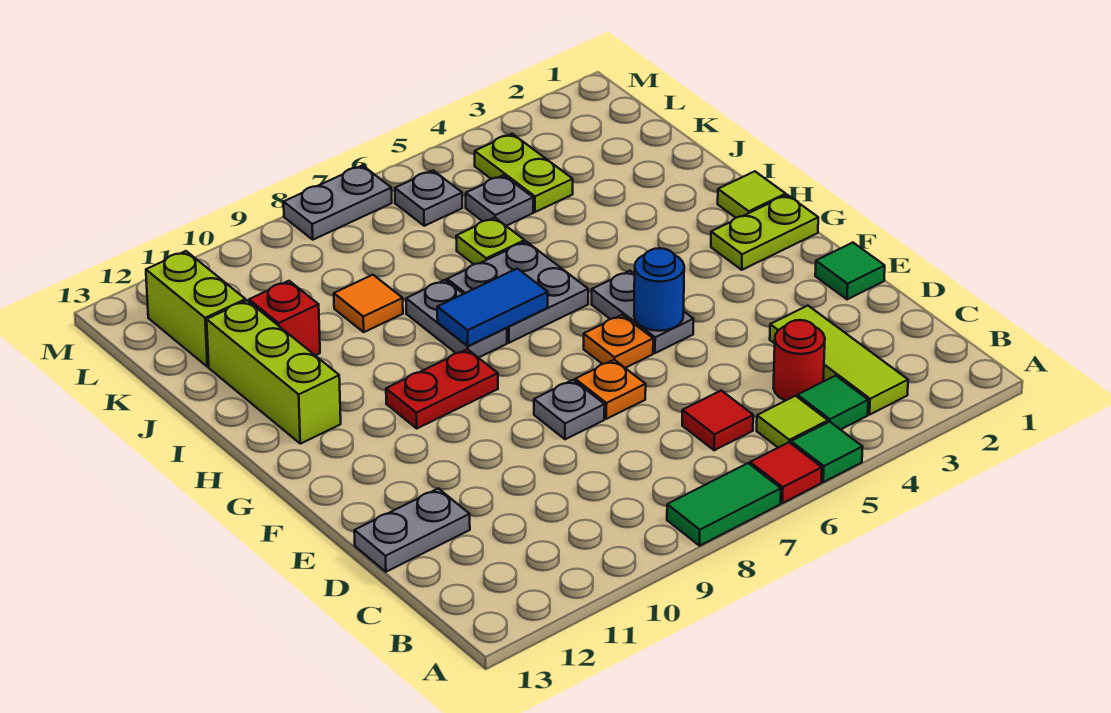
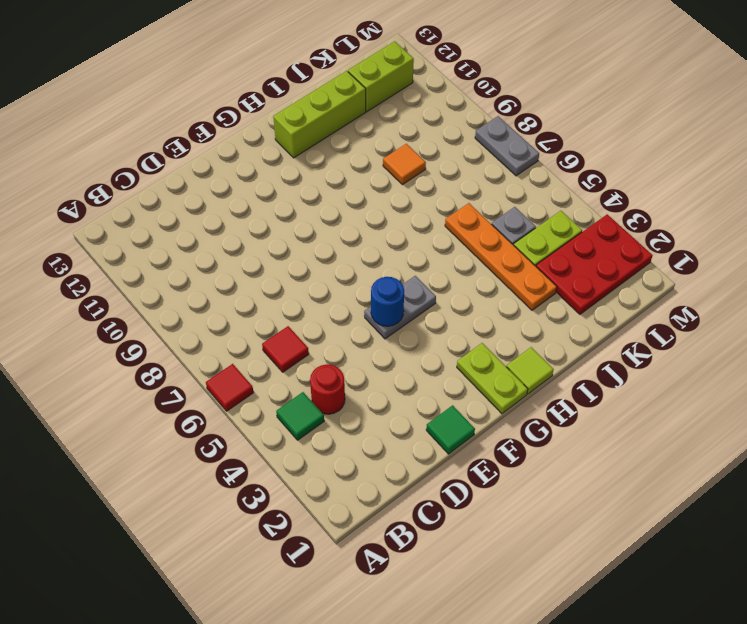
orange 1x4 plate [445,203,557,310] -> lime 1x1 plate [456,217,525,264]
red 2x3 plate [536,214,652,314] -> none
none -> green 1x1 tile [791,422,863,482]
none -> green 1x2 tile [667,463,781,546]
none -> lime 1x3 tile [770,306,908,415]
none -> lime 1x1 tile [757,396,828,448]

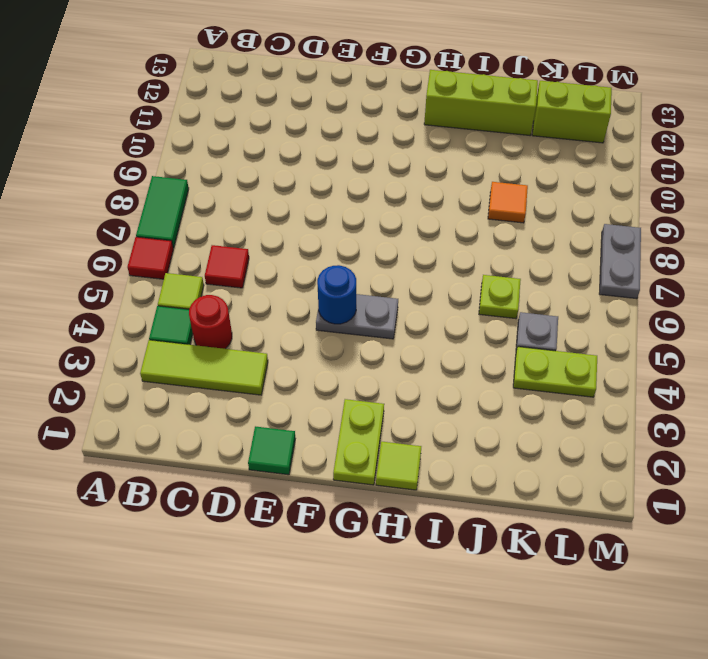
none -> green 1x1 tile [791,422,863,482]
none -> grey 1x2 plate [354,488,470,572]
none -> orange 1x1 plate [575,360,646,419]
none -> grey 1x1 plate [534,380,605,439]

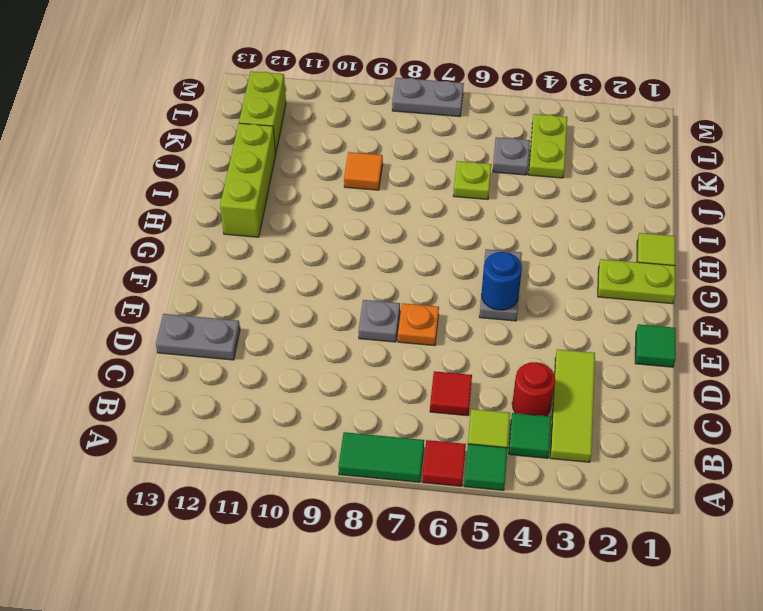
none -> orange 1x1 plate [584,315,653,368]
none -> red 1x2 plate [386,349,498,428]
none -> grey 2x2 plate [447,242,588,343]
none -> grey 1x2 plate [406,280,507,358]

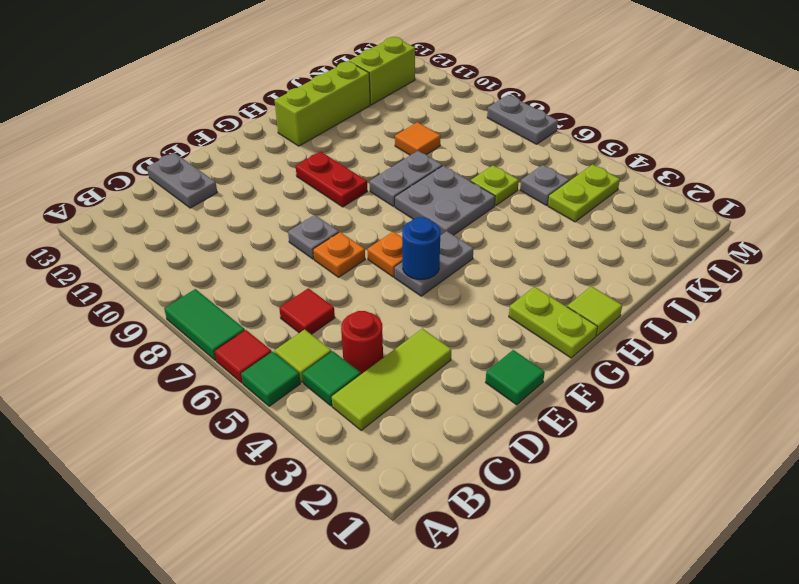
none -> red 1x1 brick [249,281,320,355]
none -> grey 1x1 plate [395,170,462,226]
none -> blue 1x2 tile [437,269,548,346]

